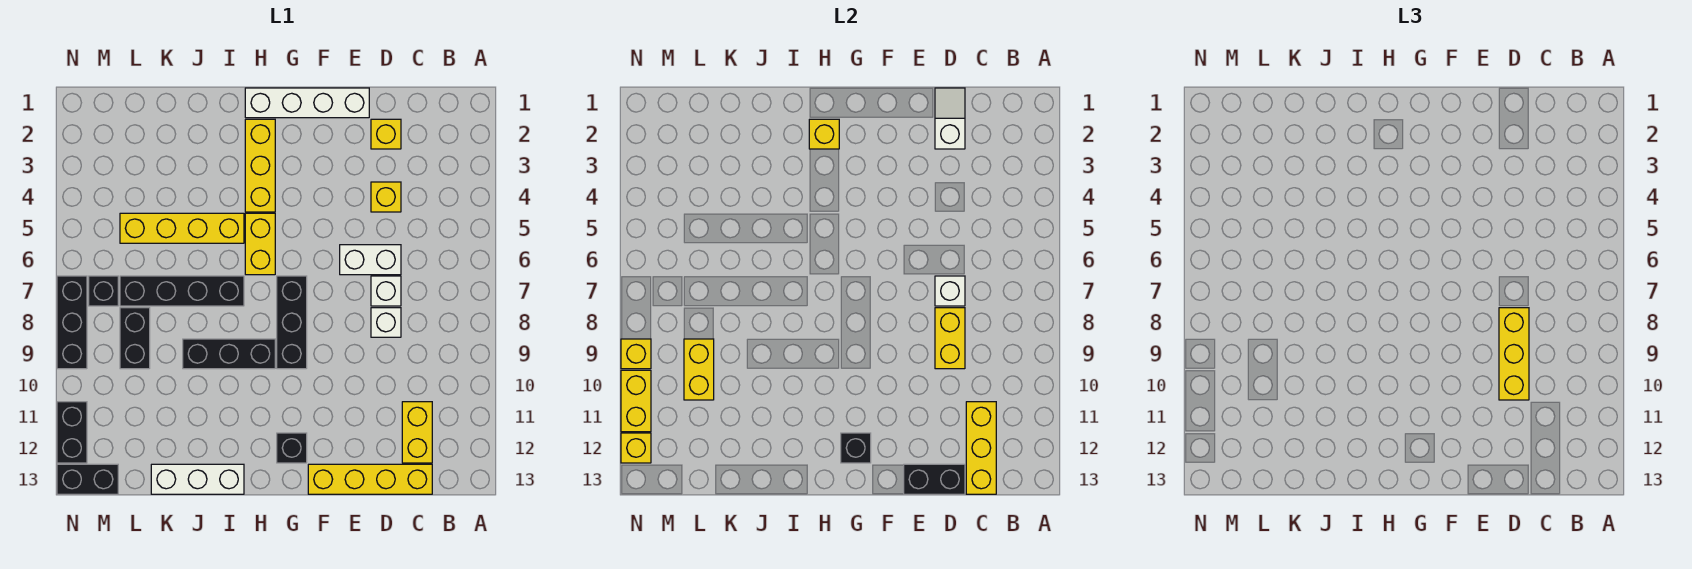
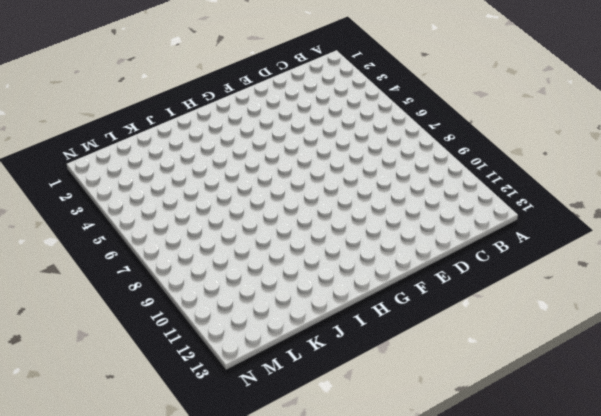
none -> yellow 1x2 brick [402,402,432,463]
none -> yellow 1x4 brick [308,464,432,494]
none -> yellow 1x1 brick [371,119,401,149]
none -> yellow 1x1 brick [371,182,401,212]

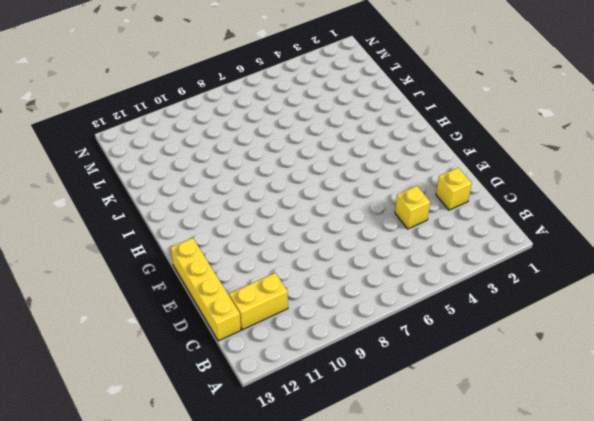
none -> white 1x2 brick [340,245,401,275]
none -> white 1x1 brick [371,276,401,306]
none -> white 1x1 brick [371,308,401,337]
none -> white 1x4 brick [245,88,369,118]

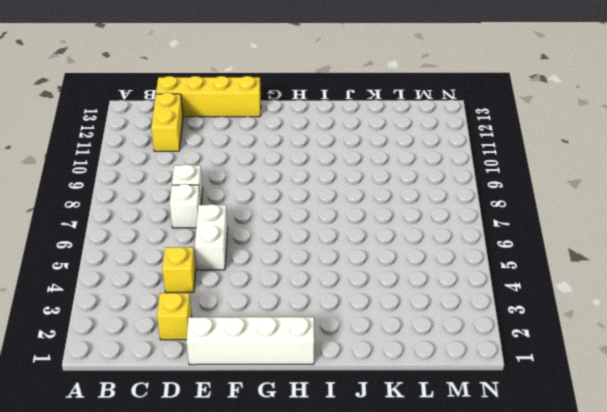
white 1x2 brick [195,204,228,270] -> white 1x2 brick turned to [340,245,401,275]
none -> black 1x3 brick [277,276,307,369]
none -> black 1x1 brick [277,433,307,463]
none -> yellow 1x3 brick [245,119,275,212]
none -> yellow 1x2 brick [245,213,275,275]

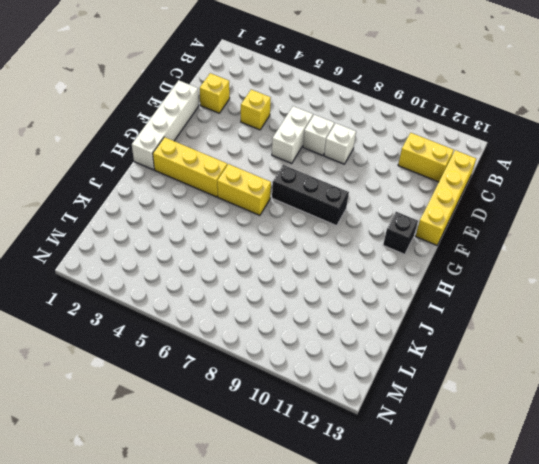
none -> black 1x3 brick [183,339,275,369]
none -> yellow 1x4 brick [120,213,244,243]
none -> black 1x4 brick [120,276,244,306]
none -> white 1x3 brick [151,464,244,494]

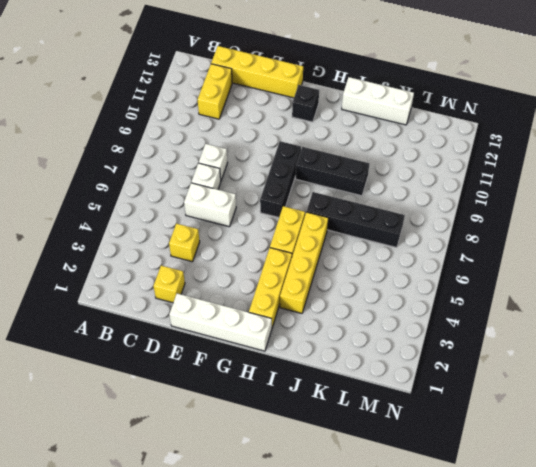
yellow 1x4 brick [280,212,328,313] -> yellow 1x4 brick turned to [120,213,244,243]
none -> black 1x2 brick [120,308,150,369]
none -> black 1x1 brick [89,276,118,306]
none -> black 1x2 brick [57,464,118,494]
none -> black 1x3 brick [57,276,87,369]

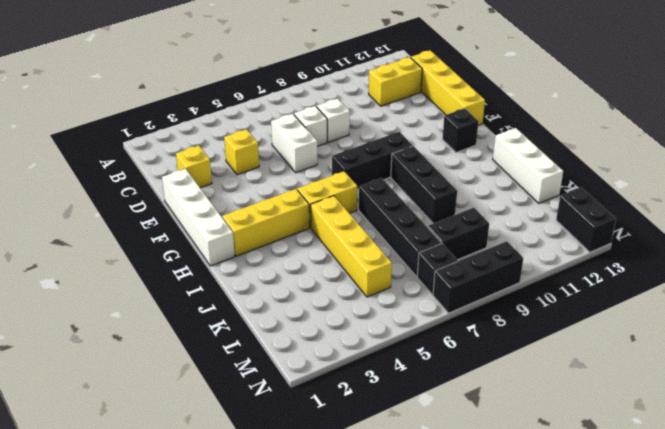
none -> black 1x2 brick [57,402,87,463]
none -> yellow 1x3 brick [966,402,996,494]
none -> white 1x2 slope [935,88,965,149]
none -> white 1x1 brick [935,276,965,306]

